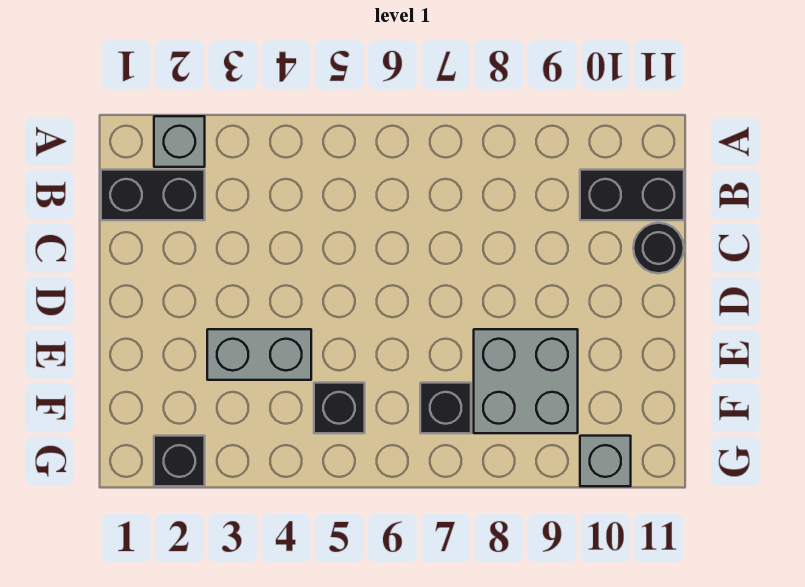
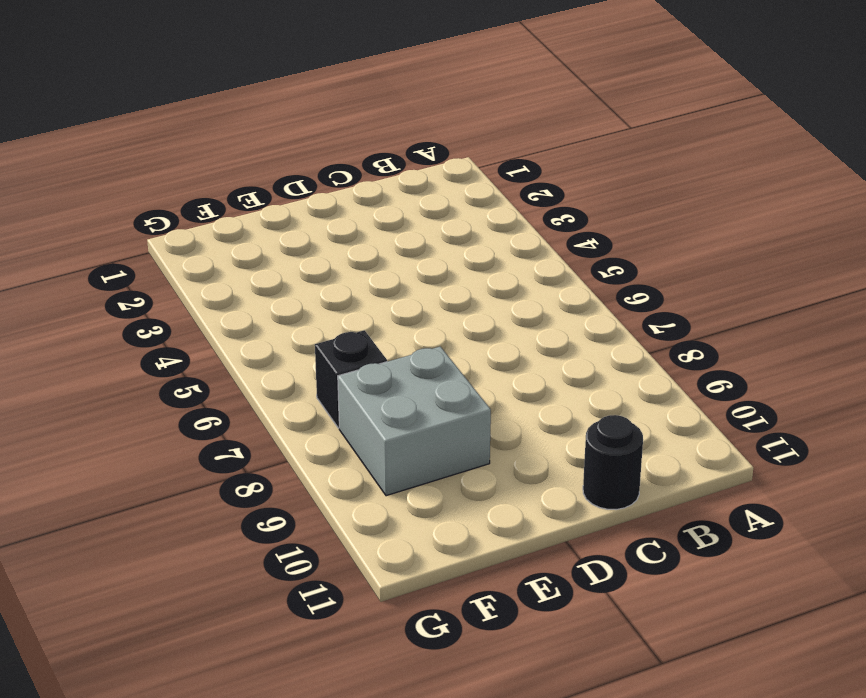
none -> grey 1x1 brick [154,116,205,167]
none -> black 1x2 brick [101,170,205,220]

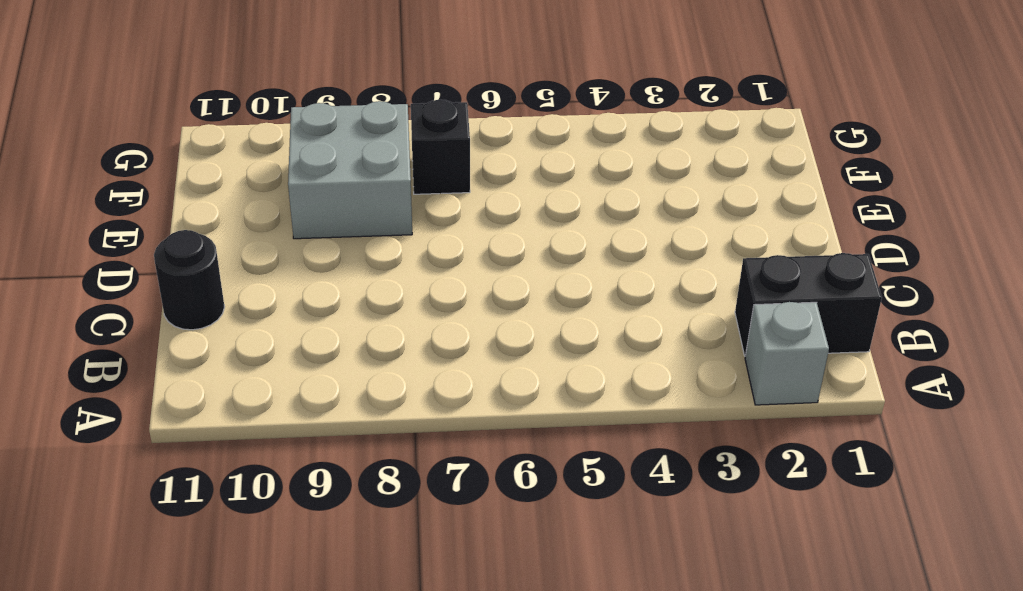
none -> black 1x2 brick [580,170,684,220]
none -> grey 1x2 brick [207,329,311,380]

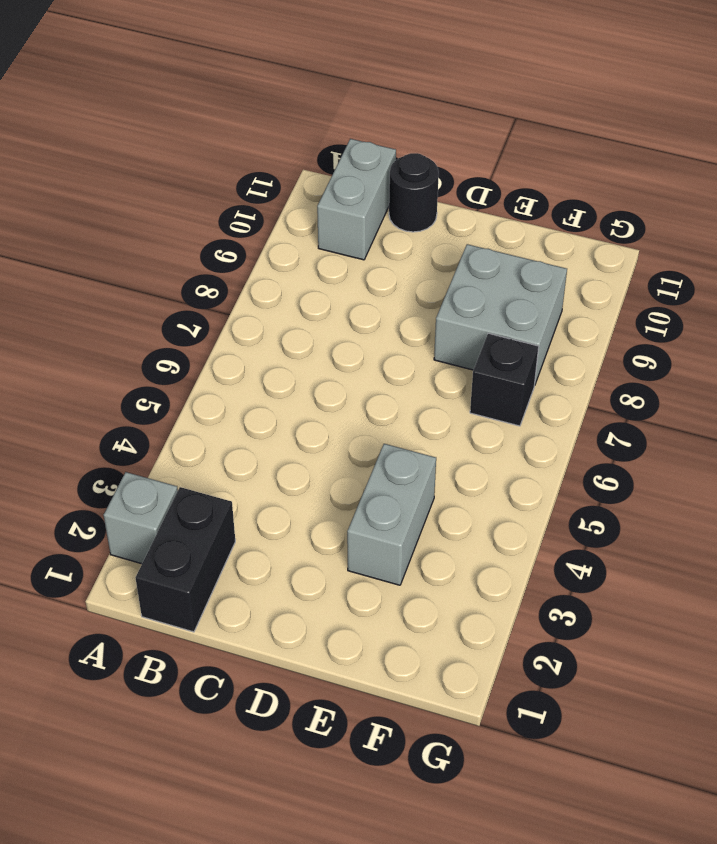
grey 1x2 brick [317,139,396,260] -> black 1x2 brick [580,170,684,220]
none -> black 1x1 brick [314,383,365,433]
none -> black 1x1 brick [154,436,205,486]

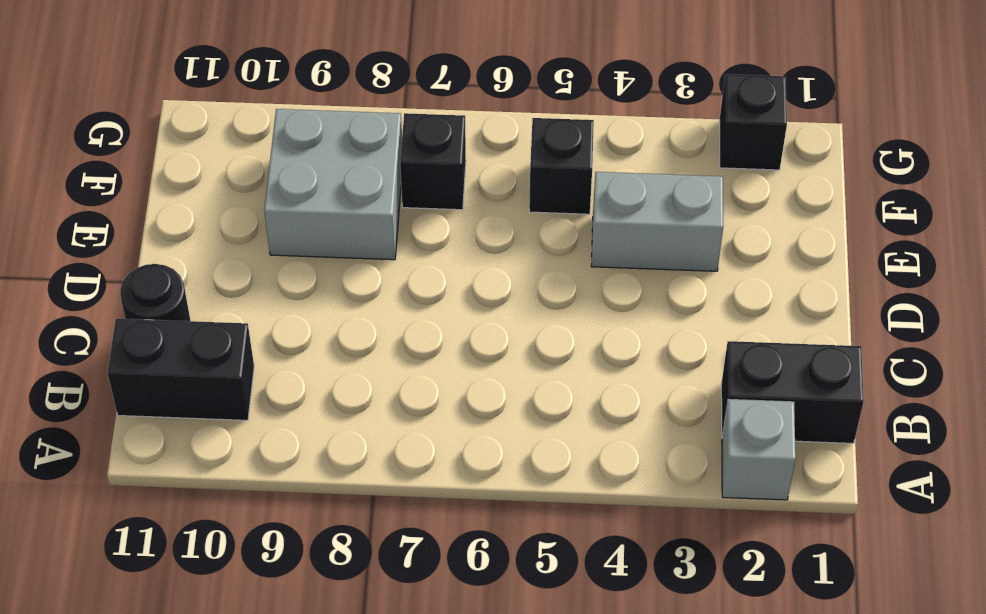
none -> grey 1x1 brick [580,436,631,486]

